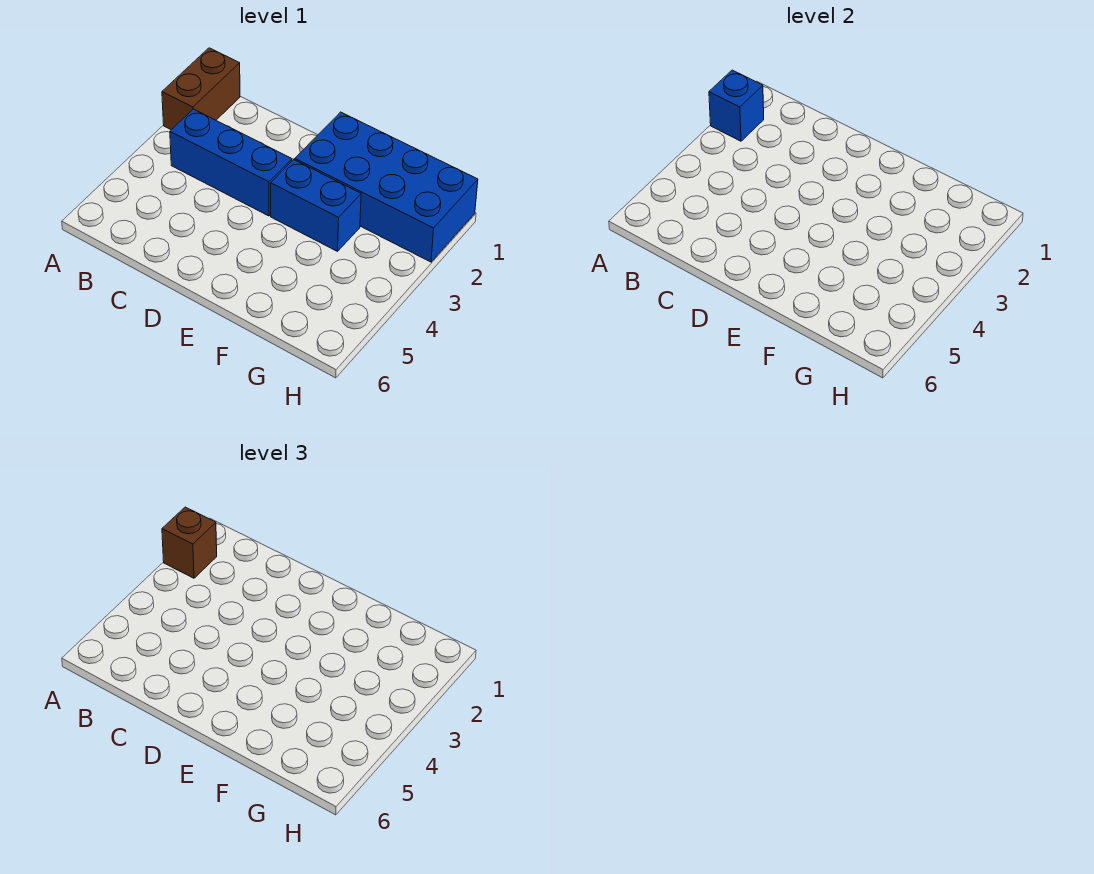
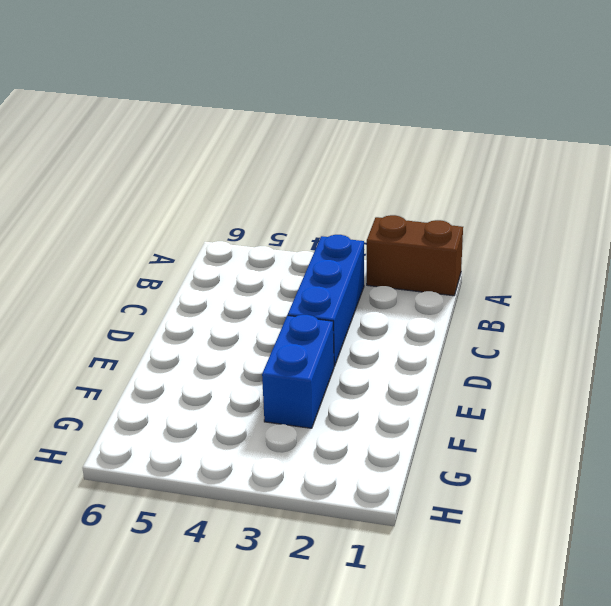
none -> blue 2x4 brick [295,112,478,262]
none -> blue 1x1 brick [709,70,764,141]

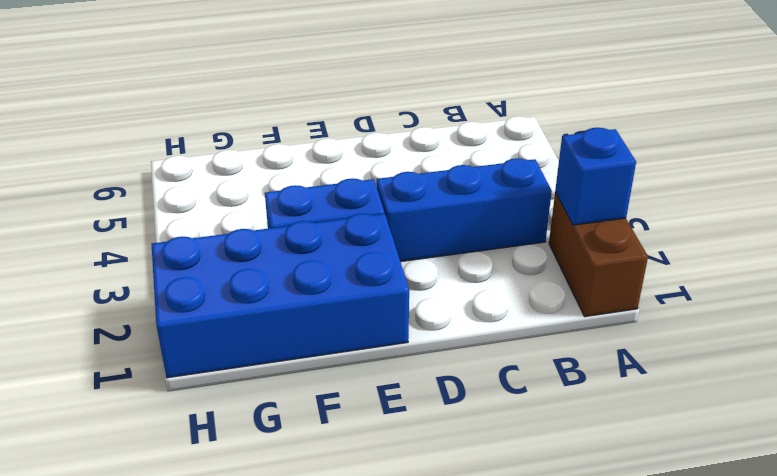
none -> brown 1x1 brick [162,507,217,578]

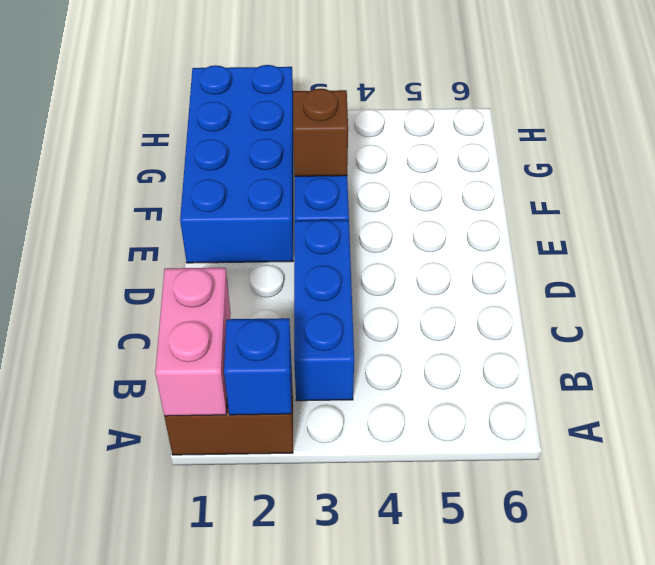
pink 1x2 brick [155,268,231,416] -> none
brown 1x1 brick [293,89,348,176] -> brown 1x1 brick moved to [162,507,217,578]

